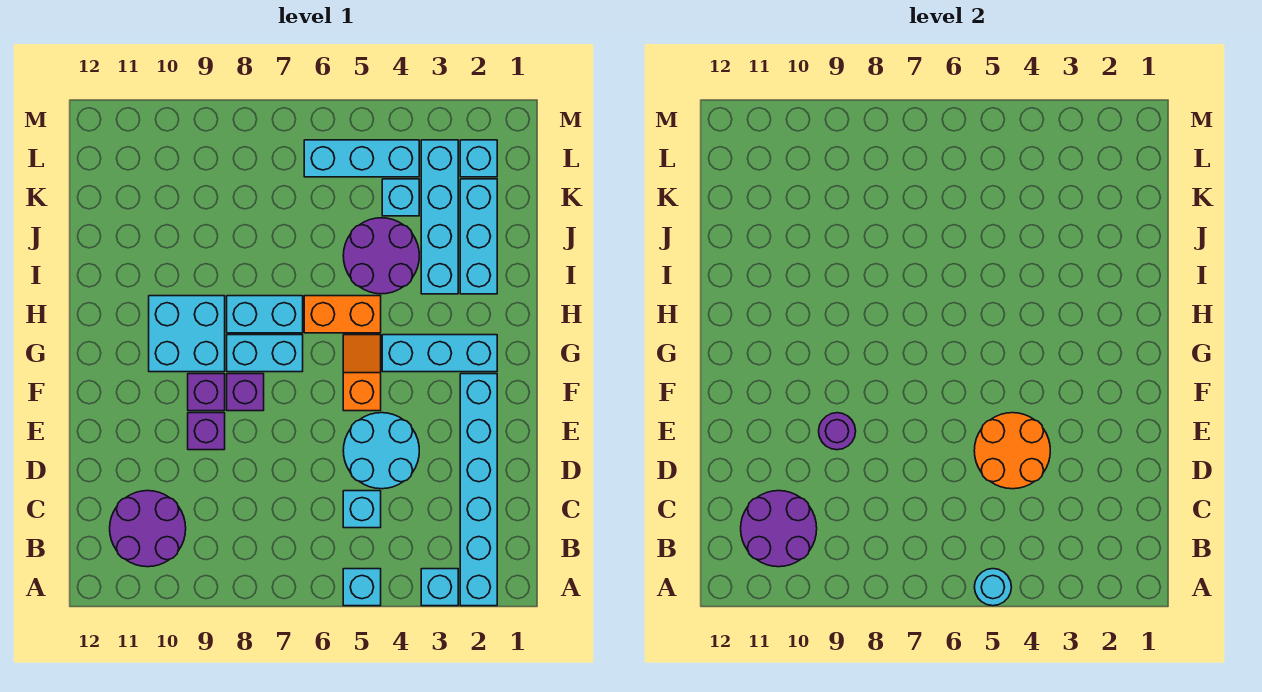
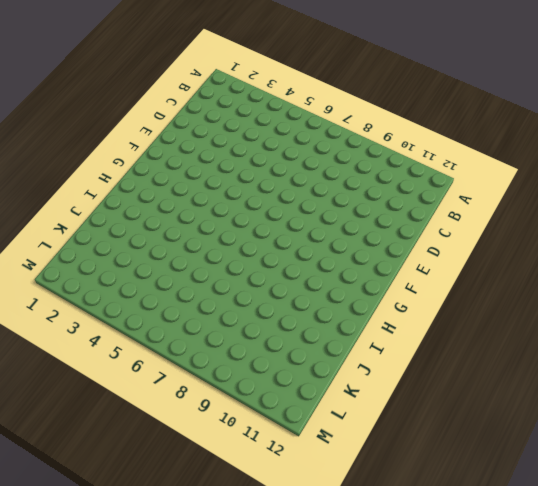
none -> cyan 1x6 brick [460,374,497,606]
none -> cyan 1x1 brick [421,569,458,606]
none -> cyan 1x1 brick [343,569,381,606]

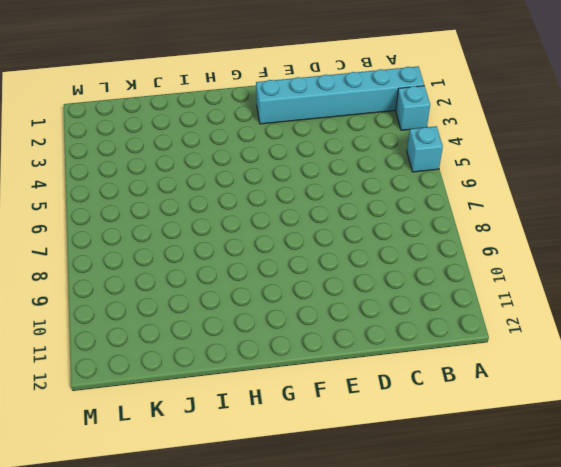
none -> purple 2x2 round brick [110,491,186,567]
none -> cyan 1x1 brick [343,491,381,528]
none -> cyan 2x2 round brick [343,413,419,489]

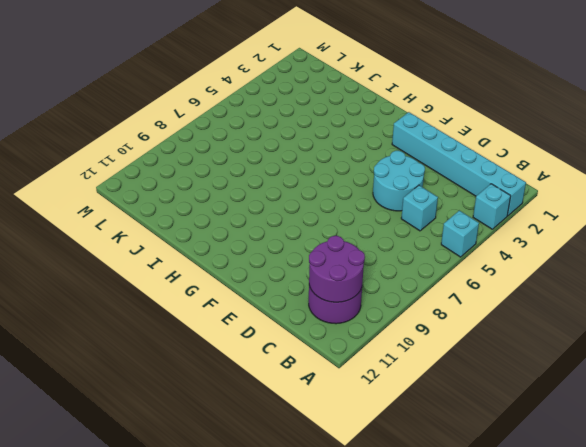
none -> purple 1x1 brick [188,413,225,450]
none -> orange 1x2 slope [343,335,381,411]
none -> purple 1x1 brick [227,374,264,411]

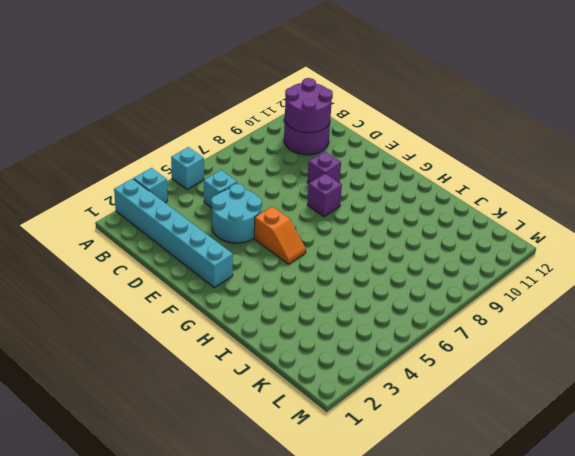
none -> purple 1x1 brick [188,374,225,411]
none -> cyan 1x3 brick [382,335,497,372]
none -> cyan 1x2 brick [227,335,303,372]

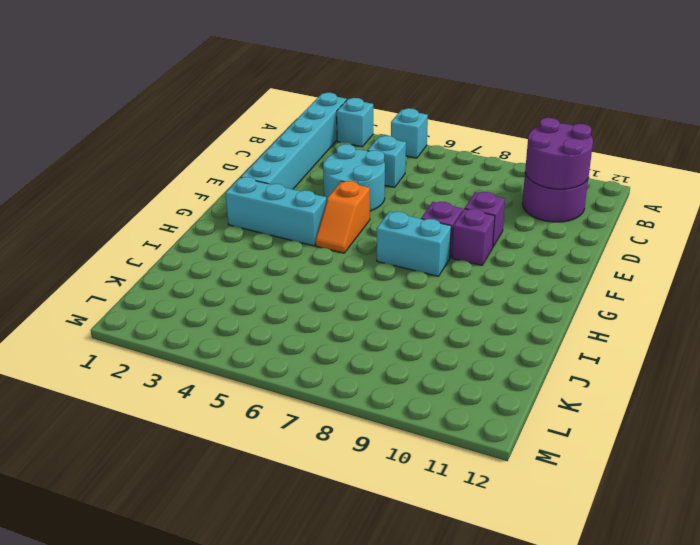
none -> cyan 2x2 brick [149,296,225,372]
none -> orange 1x2 brick [304,296,381,333]
none -> cyan 1x2 brick [227,296,303,333]

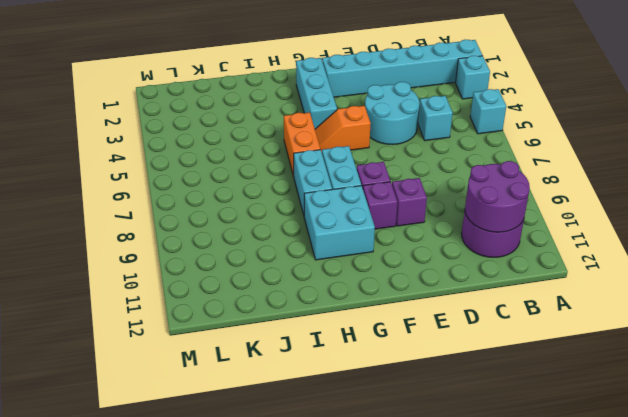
none -> cyan 1x3 brick [460,179,497,294]
none -> cyan 1x4 brick [421,140,458,294]
none -> purple 2x2 round brick [343,218,419,294]

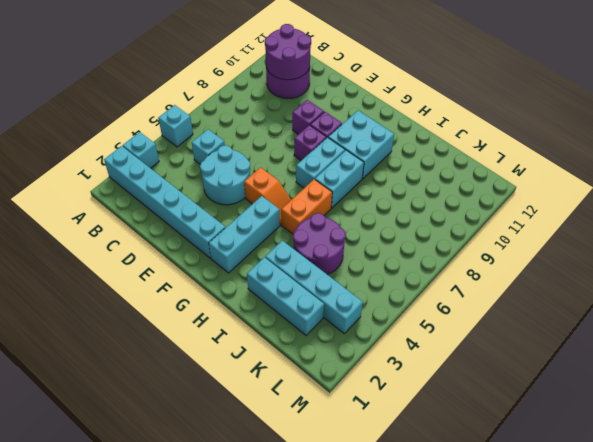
none -> cyan 1x1 brick [382,179,419,216]
none -> cyan 1x1 brick [460,140,497,177]
none -> cyan 1x3 brick [304,140,419,177]

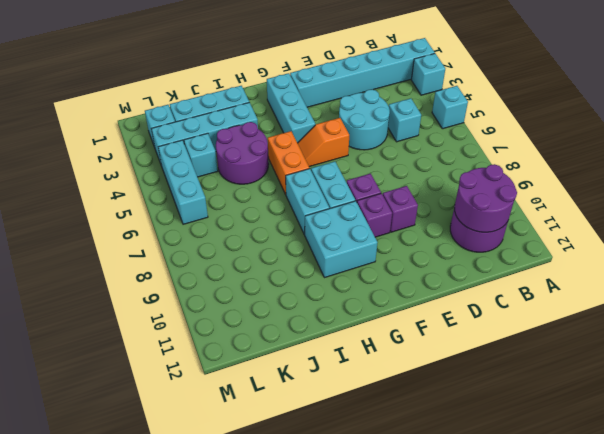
none -> cyan 1x1 round brick [974,569,1011,606]
none -> orange 2x2 round brick [974,413,1050,489]
none -> purple 1x1 round brick [819,413,856,450]

